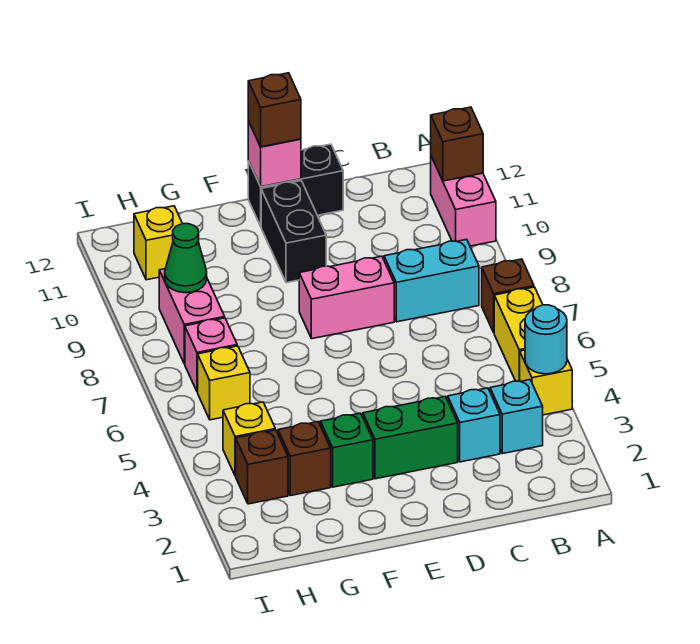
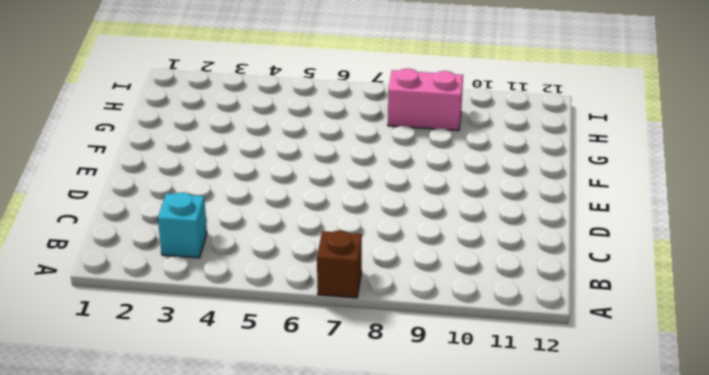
none -> yellow 1x1 brick [520,350,572,415]
none -> yellow 1x2 brick [494,287,543,381]
none -> pink 1x2 brick [431,156,496,246]

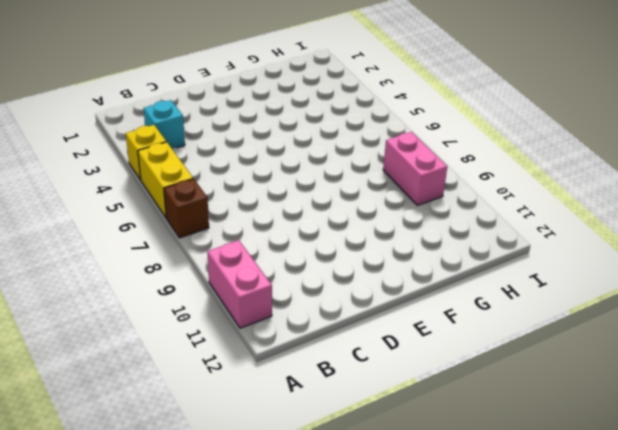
none -> cyan 1x2 brick [384,239,479,322]
none -> cyan 1x1 brick [448,388,500,462]
none -> green 1x2 brick [363,396,458,479]

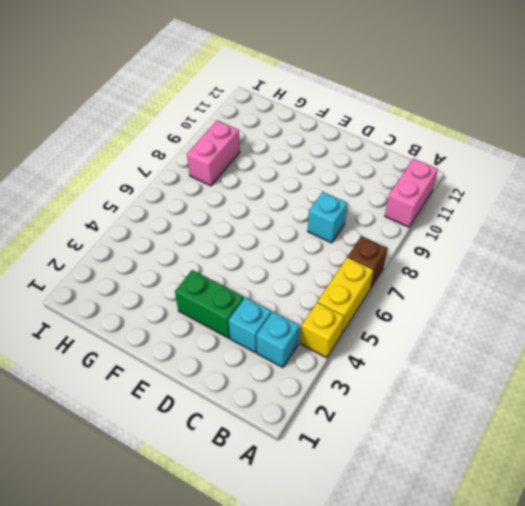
cyan 1x1 brick [308,192,347,243] -> cyan 1x2 brick [384,239,479,322]
none -> pink 1x2 brick [299,256,394,339]
none -> black 1x2 brick [248,144,343,226]
none -> black 1x2 brick [261,181,326,283]

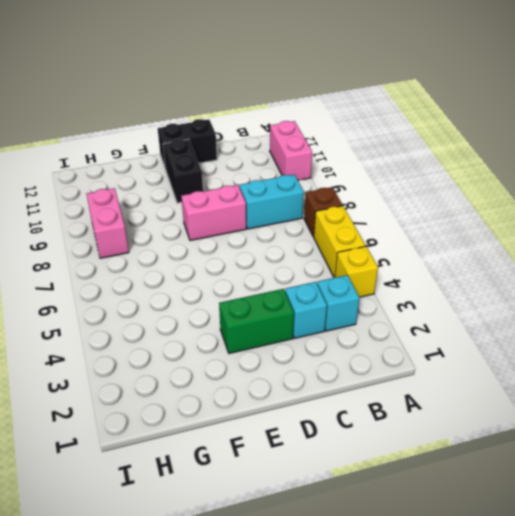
none -> green 1x1 brick [320,413,373,487]
none -> brown 1x1 brick [278,422,331,496]
none -> brown 1x1 brick [236,430,288,504]

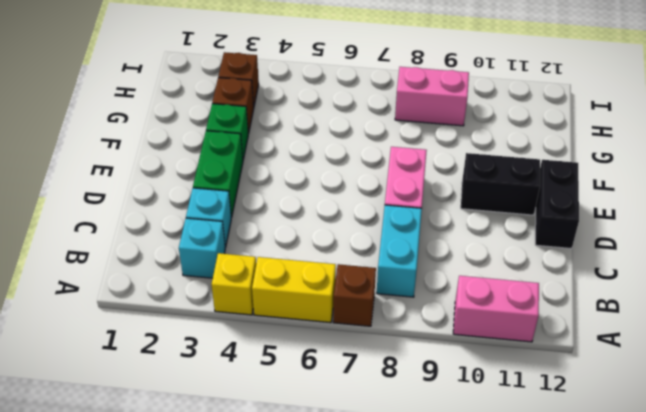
none -> yellow 1x1 brick [223,402,275,476]
none -> yellow 1x1 brick [198,346,250,420]
none -> pink 1x1 brick [185,318,237,392]

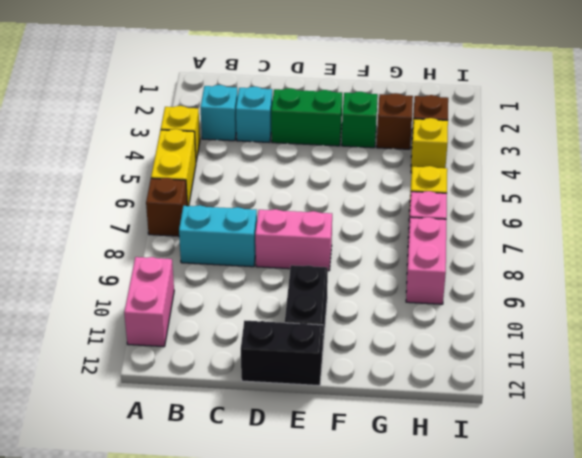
none -> yellow 1x1 brick [134,206,182,280]
none -> cyan 1x1 round brick [525,305,567,374]
none -> brown 1x1 brick [431,107,483,181]

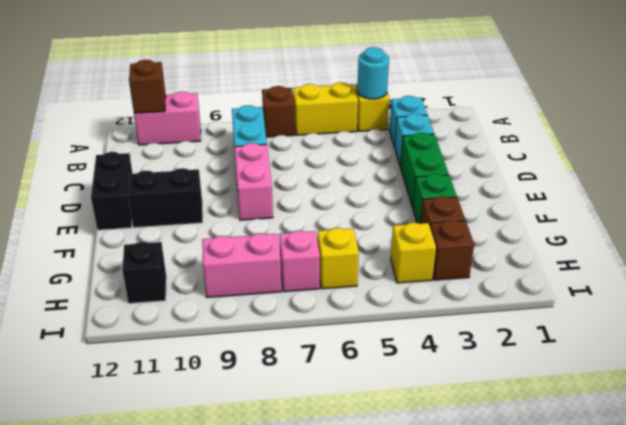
black 1x1 brick [122,242,166,303] -> yellow 1x1 brick [134,206,182,280]
none -> pink 1x1 brick [248,121,301,187]
none -> green 1x1 cone [165,224,207,293]
none -> brown 1x1 brick [248,73,301,147]

